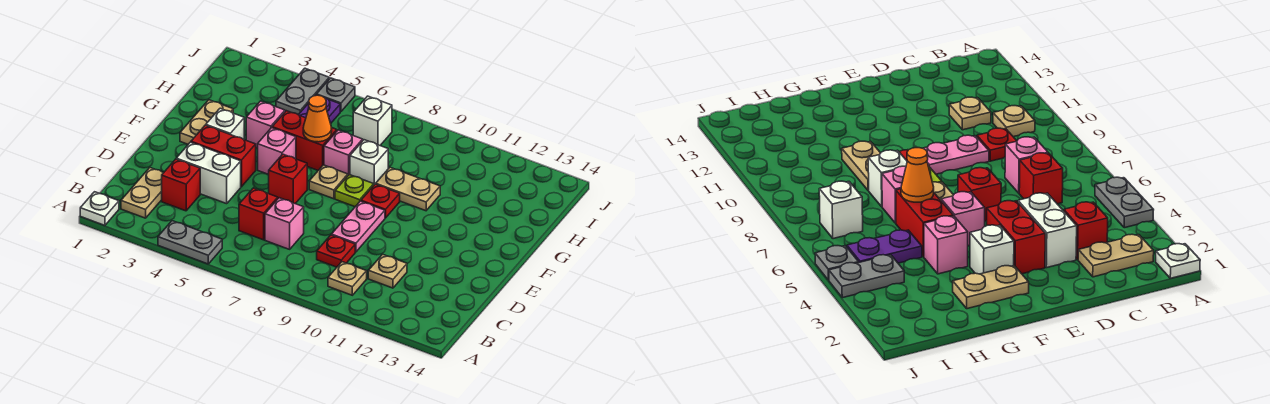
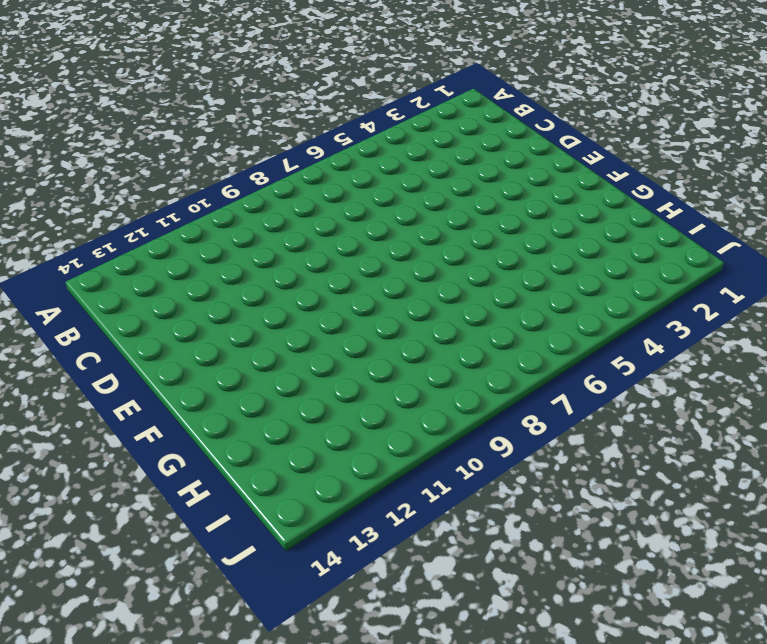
none -> white 1x1 plate [80,192,119,225]
none -> grey 1x2 plate [158,221,222,264]
none -> tan 1x2 plate [121,168,163,218]

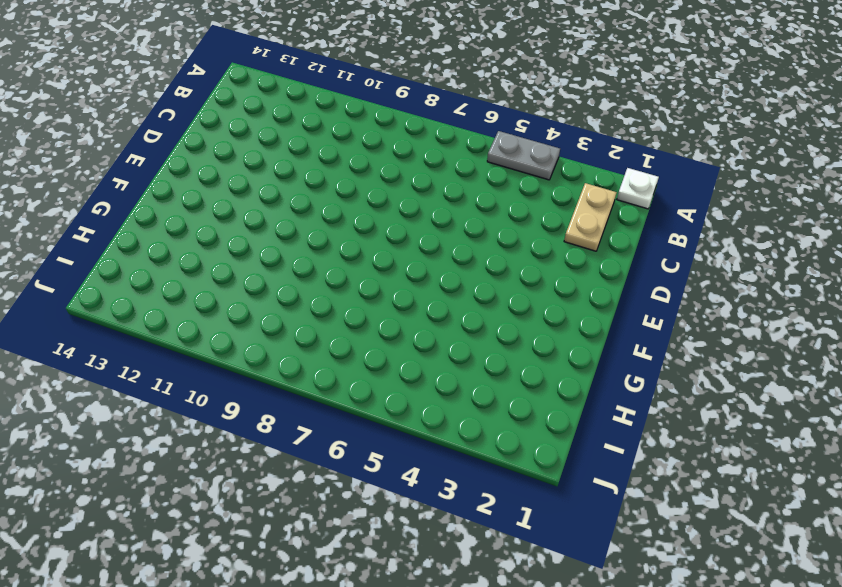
none -> tan 1x1 plate [328,262,367,295]
none -> red 1x1 brick [162,159,200,211]
none -> red 1x1 brick [239,188,278,240]

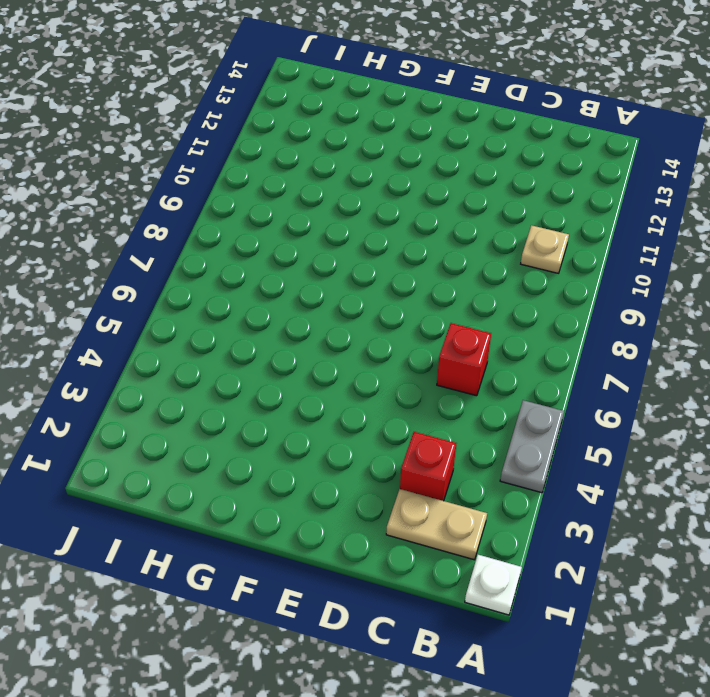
none -> pink 1x1 brick [265,198,304,249]
none -> red 1x1 plate [317,235,355,267]
none -> tan 1x1 plate [368,254,407,288]

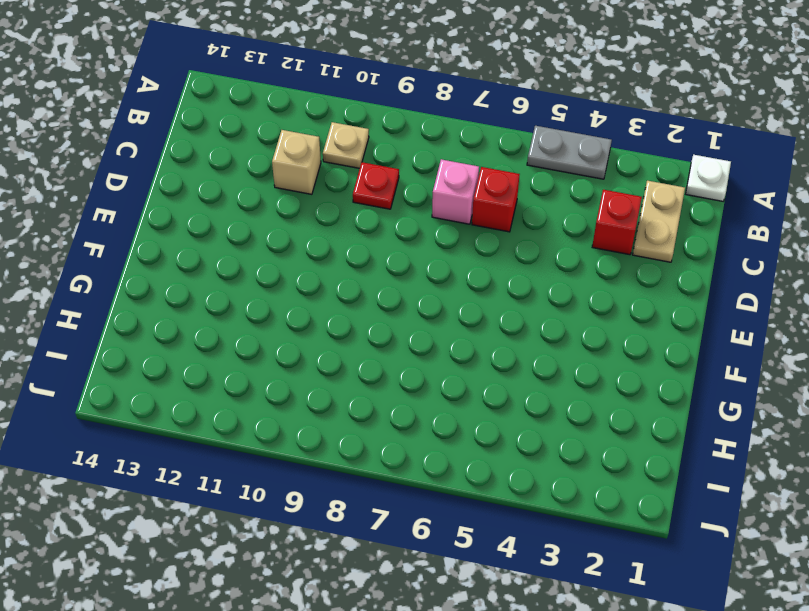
tan 1x1 brick [272,130,321,194] -> tan 1x1 plate [368,254,407,288]
none -> white 1x2 brick [176,142,241,204]
none -> pink 1x2 plate [331,201,385,252]
none -> red 1x2 brick [191,125,256,187]

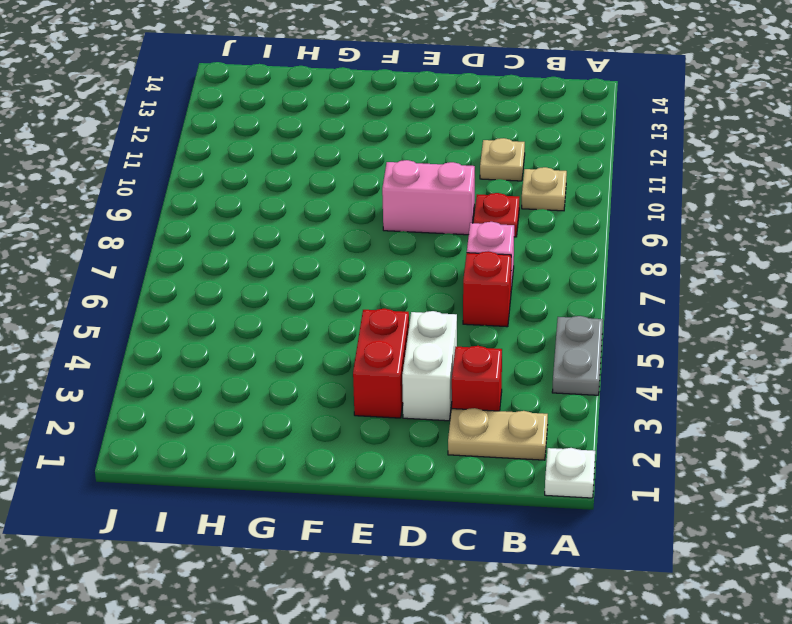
pink 1x2 brick [382,160,475,235] -> pink 1x2 plate [331,201,385,252]
none -> red 1x1 brick [269,154,307,204]
none -> tan 1x2 plate [180,100,233,144]
none -> white 1x1 brick [206,108,244,139]

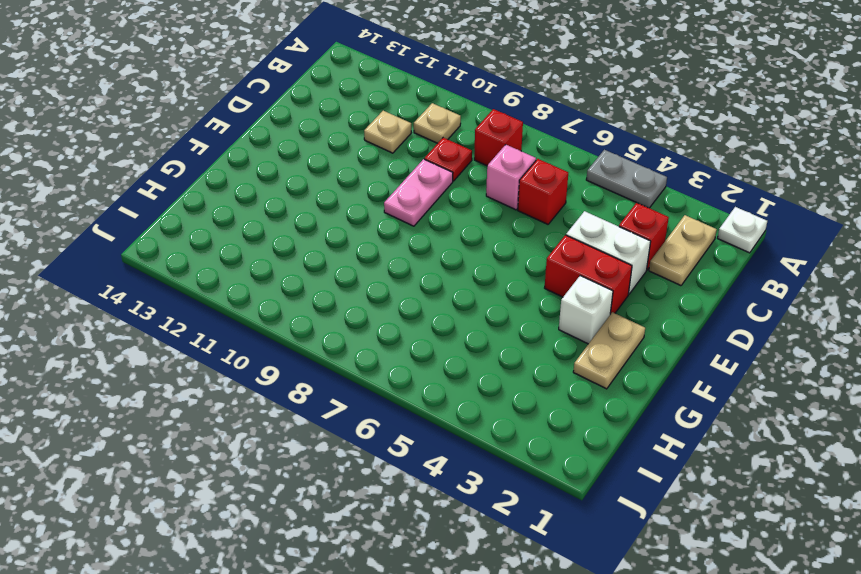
red 1x1 brick [474,109,523,166] -> red 1x1 brick moved to [269,154,307,204]
none -> pink 1x1 brick [258,128,296,174]
none -> tan 1x1 plate [309,165,348,199]
none -> lime 1x1 plate [335,175,374,207]

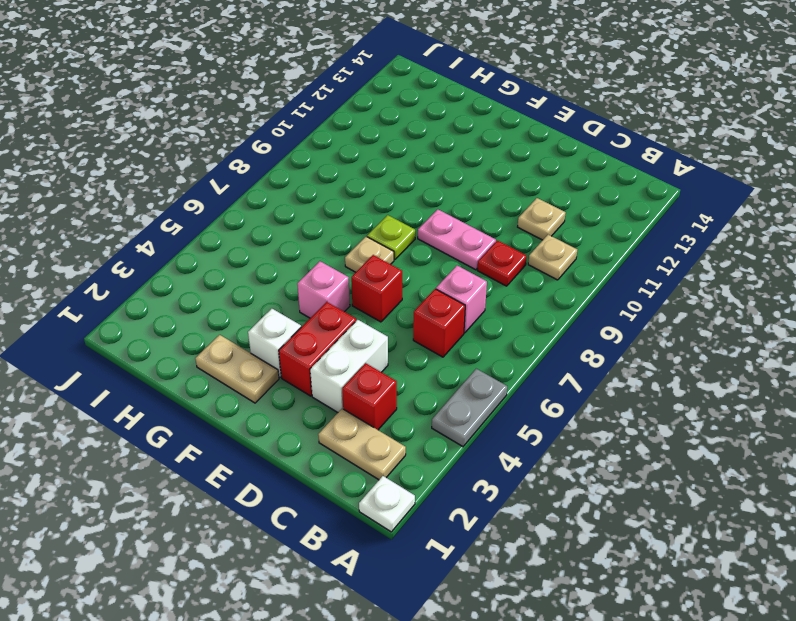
none -> red 1x1 plate [361,184,400,218]
none -> pink 1x1 brick [246,101,285,148]
none -> red 1x2 brick [272,111,337,170]

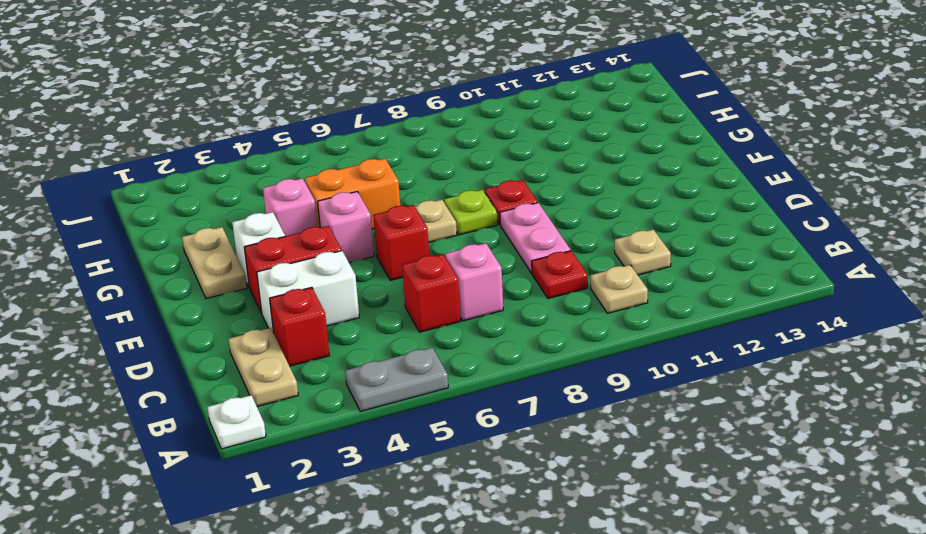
orange 1x2 brick [305,159,400,229] -> red 1x2 brick [272,111,337,170]
none -> pink 1x1 brick [324,130,363,175]
none -> white 1x1 brick [350,140,388,185]
none -> tan 1x2 plate [376,167,440,211]

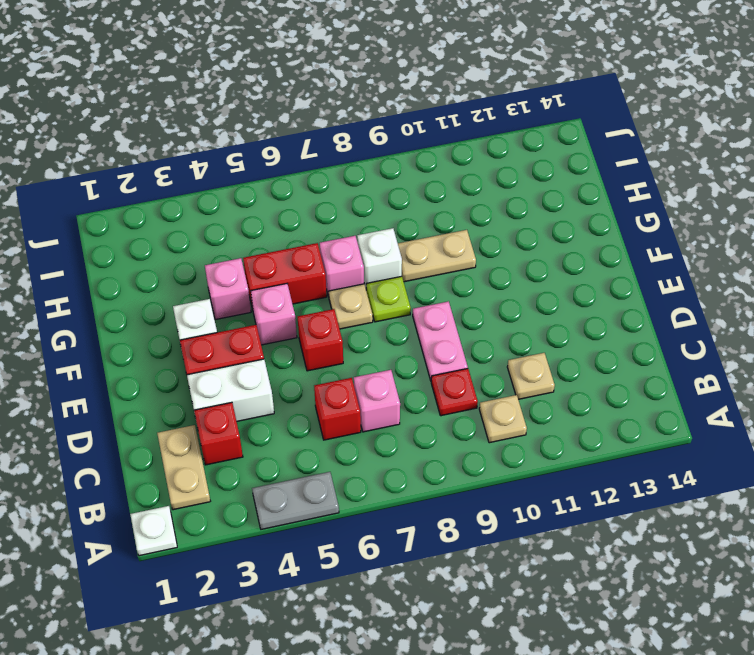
none -> tan 1x2 plate [180,100,233,144]
none -> red 1x1 plate [361,184,400,218]
none -> purple 1x2 plate [299,95,340,123]

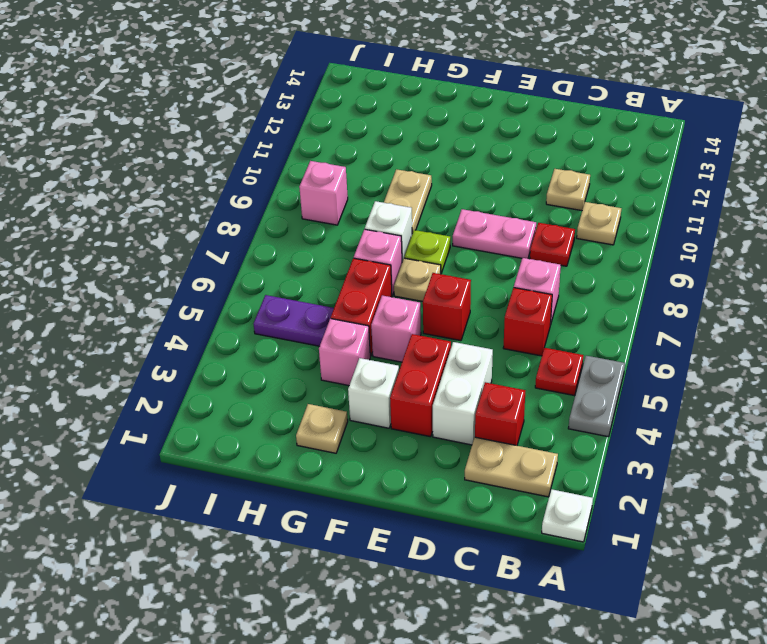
red 1x1 plate [535,348,583,396] -> red 1x1 plate moved to [361,184,400,218]
tan 1x1 plate [296,404,348,453] -> tan 1x2 plate [180,100,233,144]
pink 1x1 brick [299,161,348,225] -> none
none -> grey 1x2 plate [276,68,329,115]
none -> white 1x1 brick [353,96,392,145]
none -> grey 1x1 plate [316,78,355,112]

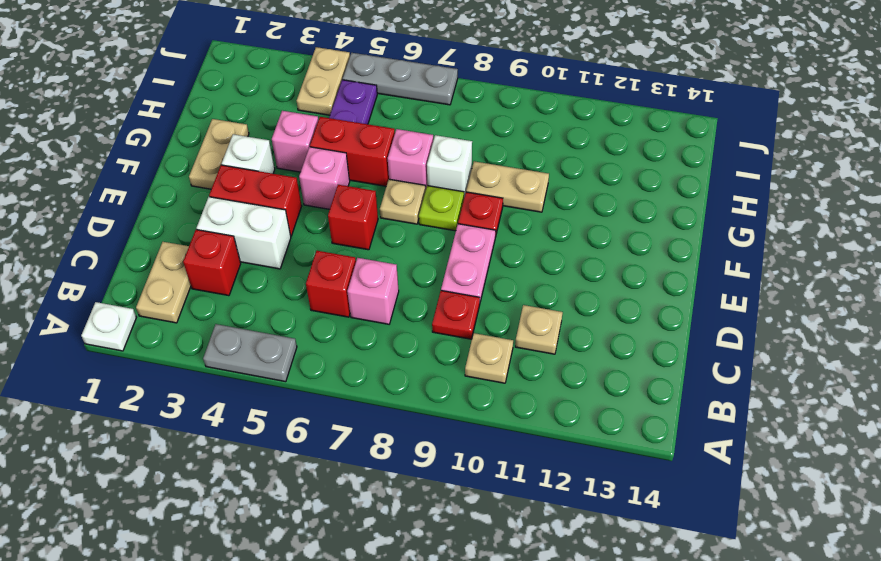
tan 1x2 plate [297,47,350,115] -> grey 1x2 plate [276,68,329,115]
grey 1x3 plate [343,53,458,105] -> grey 1x1 plate [316,78,355,112]
none -> white 1x1 brick [353,96,392,145]
none -> orange 1x1 cone [303,95,332,142]

